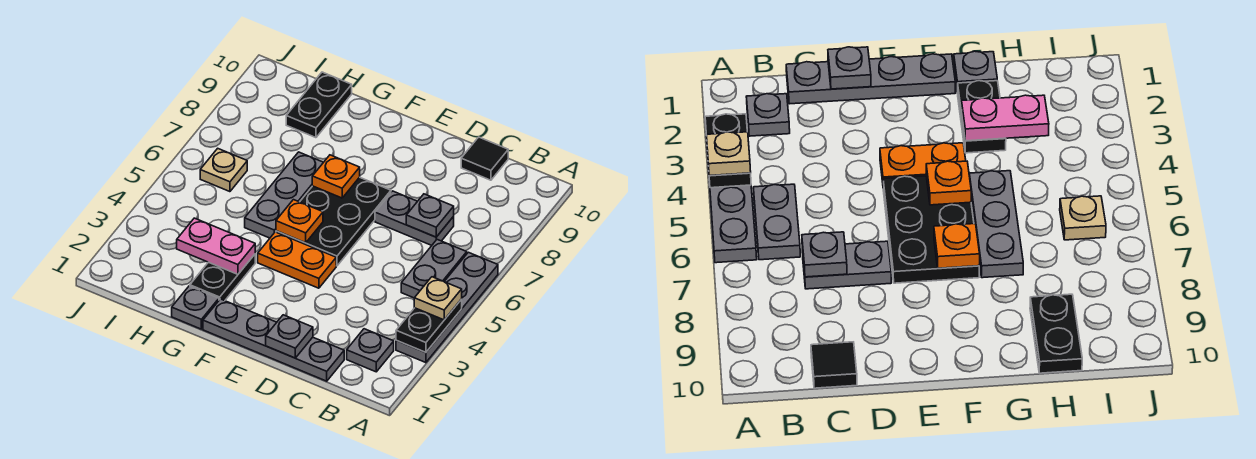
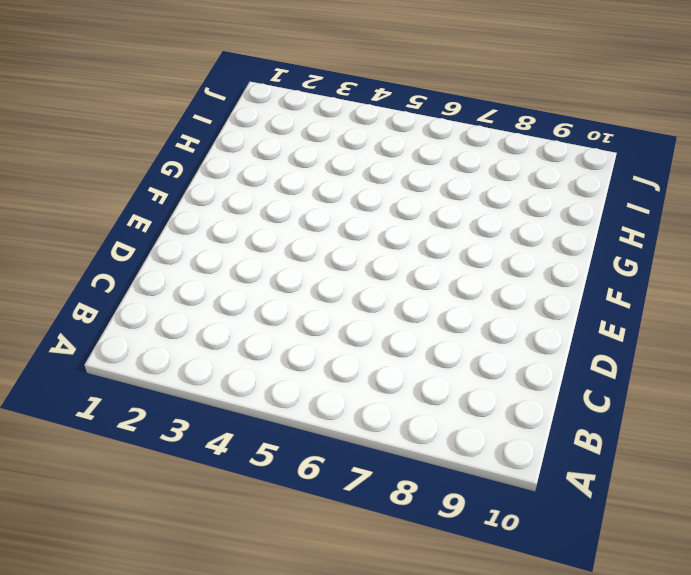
none -> grey 1x4 plate [396,252,498,363]
none -> grey 1x1 plate [347,329,394,372]
none -> grey 1x2 plate [401,240,467,298]

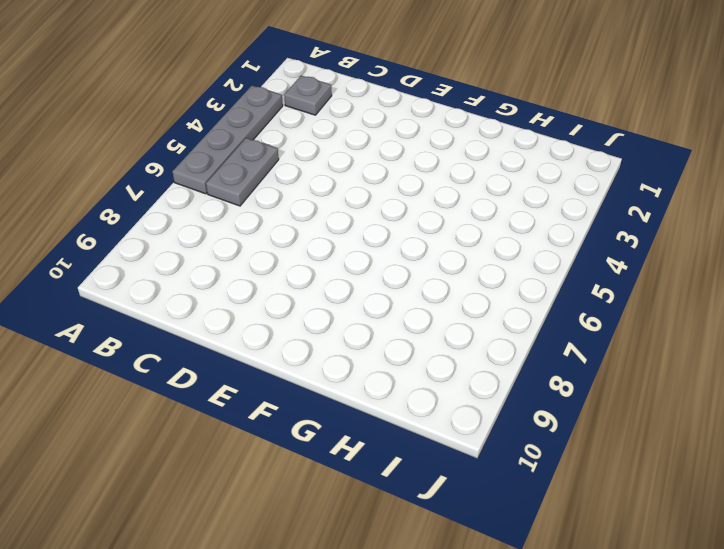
none -> grey 1x4 plate [203,299,344,381]
none -> grey 1x2 plate [375,191,454,245]
none -> black 1x1 tile [461,137,508,180]

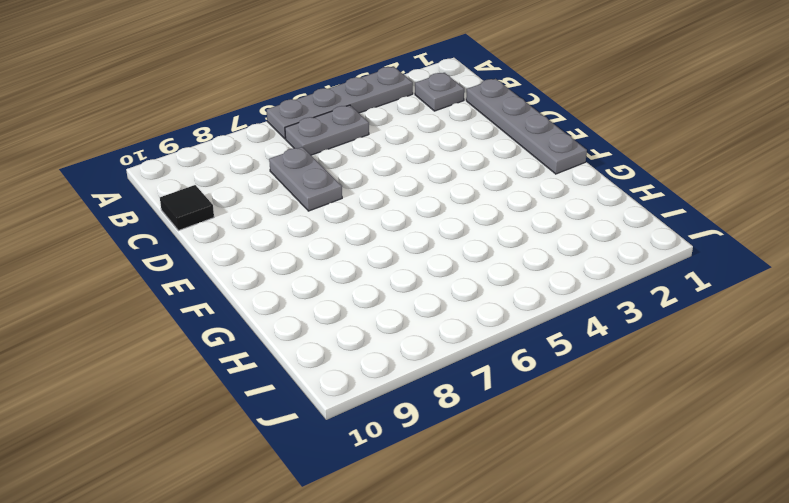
none -> orange 1x2 plate [258,232,336,288]
none -> black 2x3 plate [276,177,391,266]
none -> grey 1x1 plate [172,286,219,329]

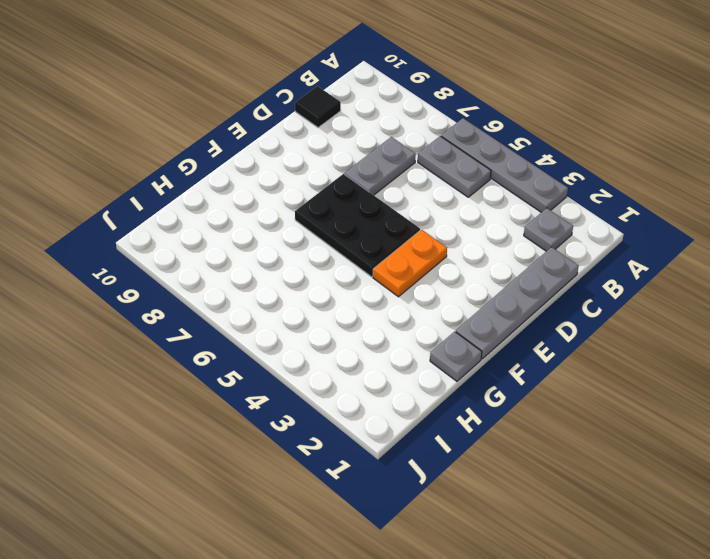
none -> black 1x2 plate [190,254,255,301]
none -> grey 1x3 plate [245,152,323,238]
none -> black 1x2 plate [286,72,352,138]

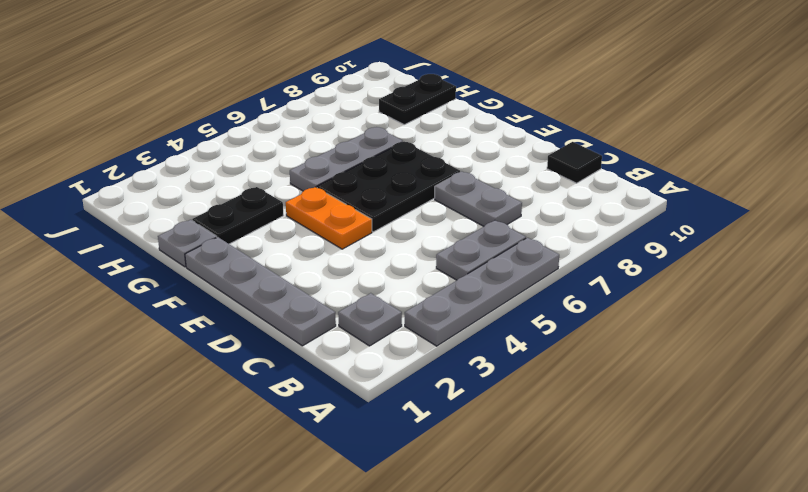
none -> tan 1x1 plate [200,148,247,192]
none -> black 1x2 plate [396,299,462,353]
none -> grey 1x1 plate [406,194,454,237]

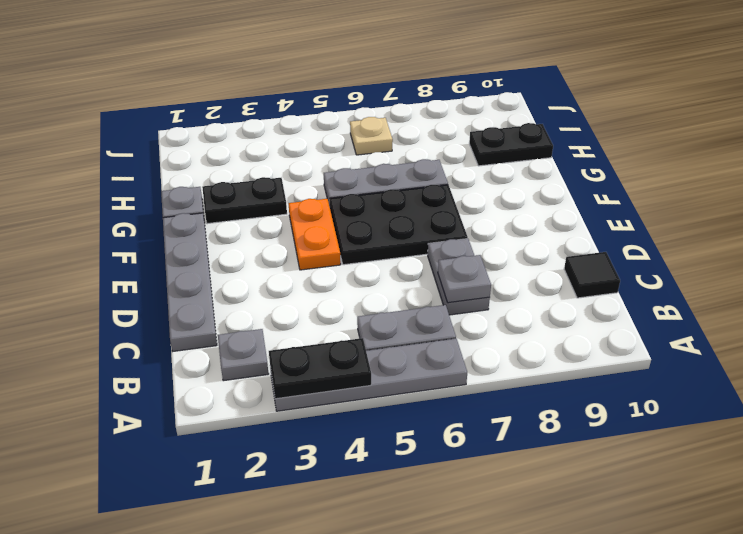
none -> grey 1x1 plate [266,315,313,358]
none -> orange 1x1 plate [276,200,323,243]
none -> orange 1x1 plate [312,155,360,198]

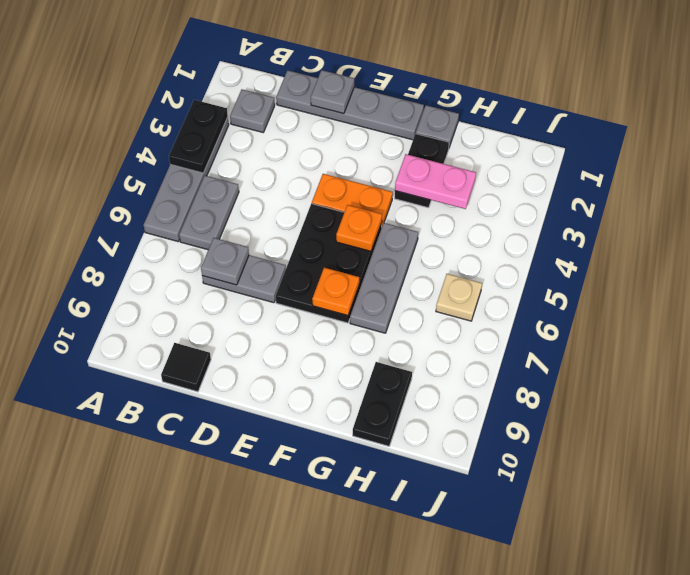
none -> tan 1x1 plate [414,277,462,320]

